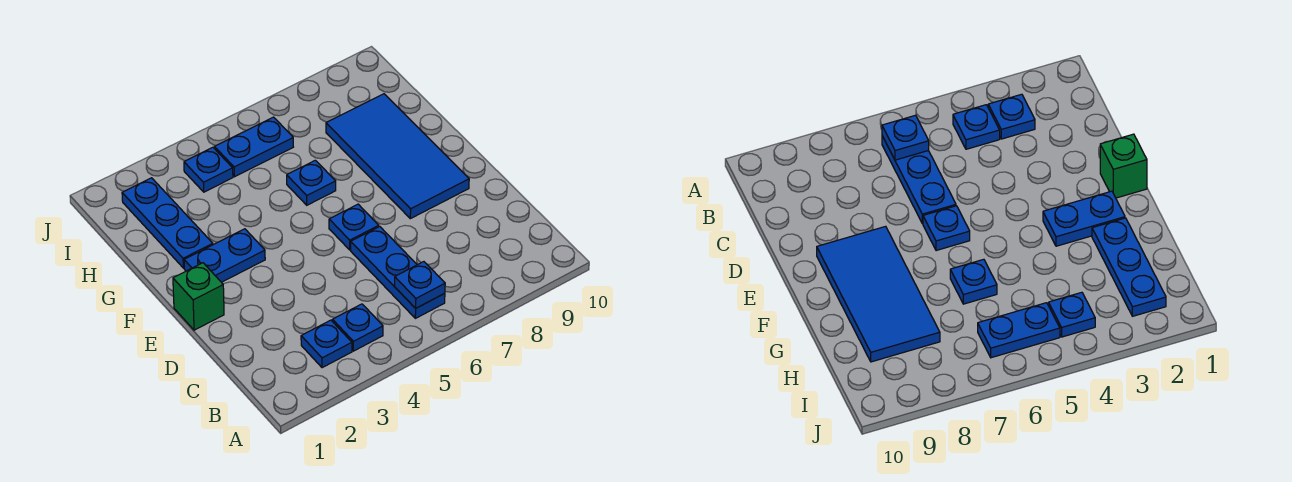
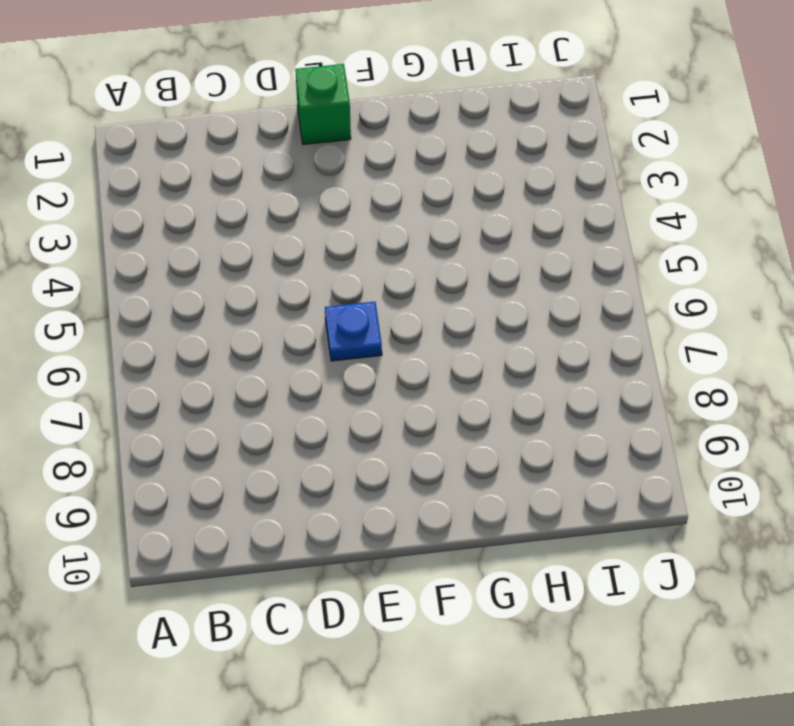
none -> blue 1x1 plate [301,320,352,368]
none -> blue 1x1 plate [332,304,383,351]
none -> blue 1x3 plate [351,227,445,318]

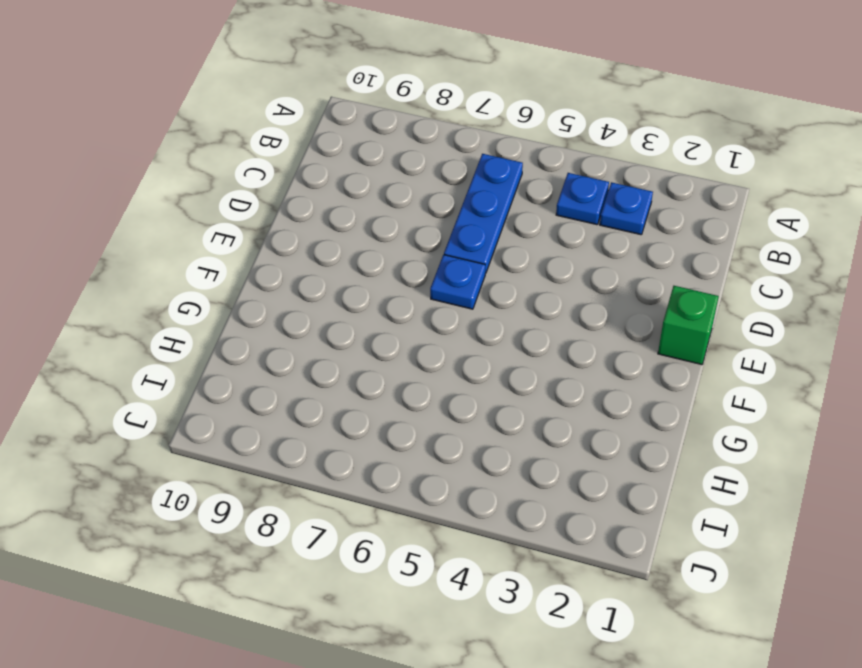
none -> blue 2x4 tile [326,94,469,219]
none -> blue 1x2 plate [184,229,265,282]
none -> blue 1x3 plate [122,178,213,268]

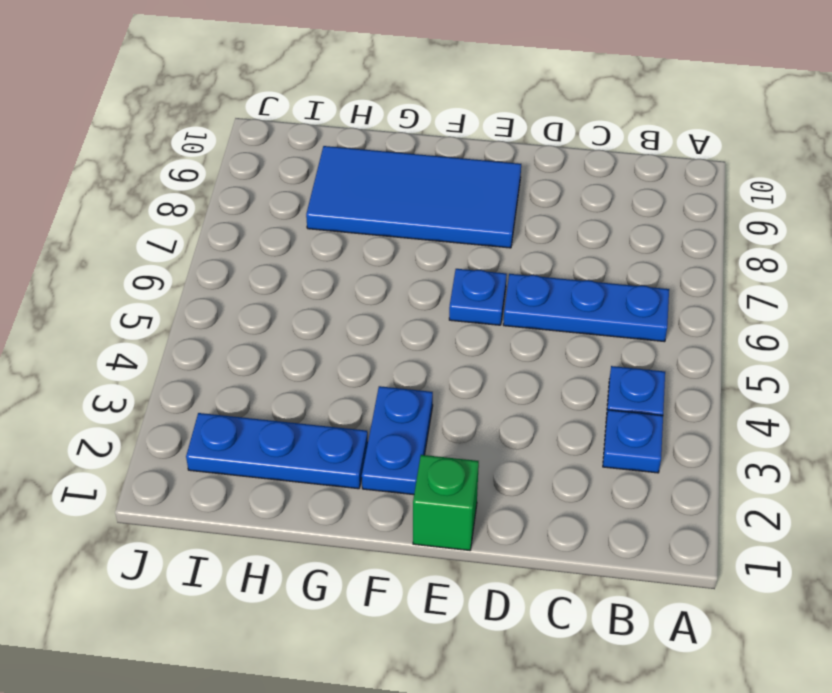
none -> blue 1x1 plate [287,160,336,205]
none -> blue 1x1 plate [184,147,233,192]
none -> blue 1x2 plate [214,117,293,177]

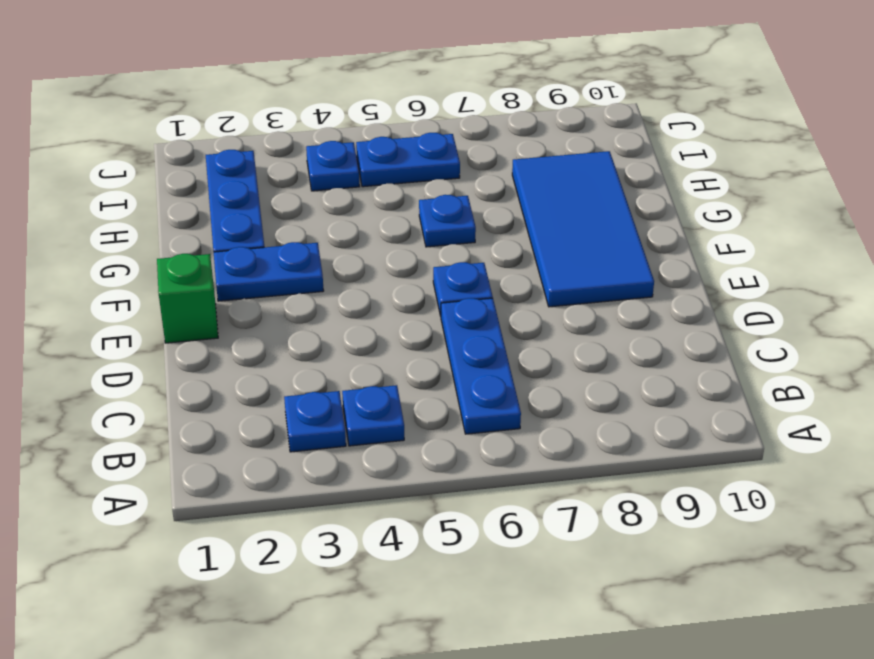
none -> blue 1x1 plate [395,262,445,308]

